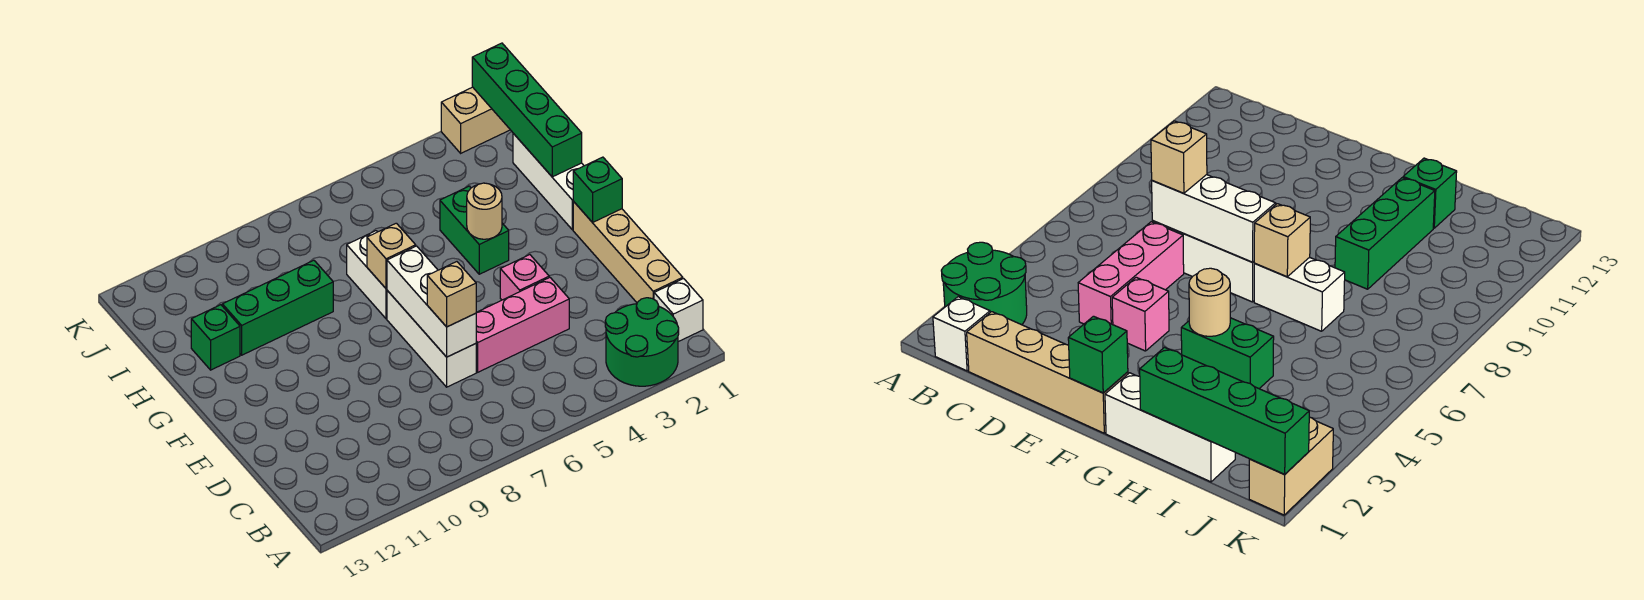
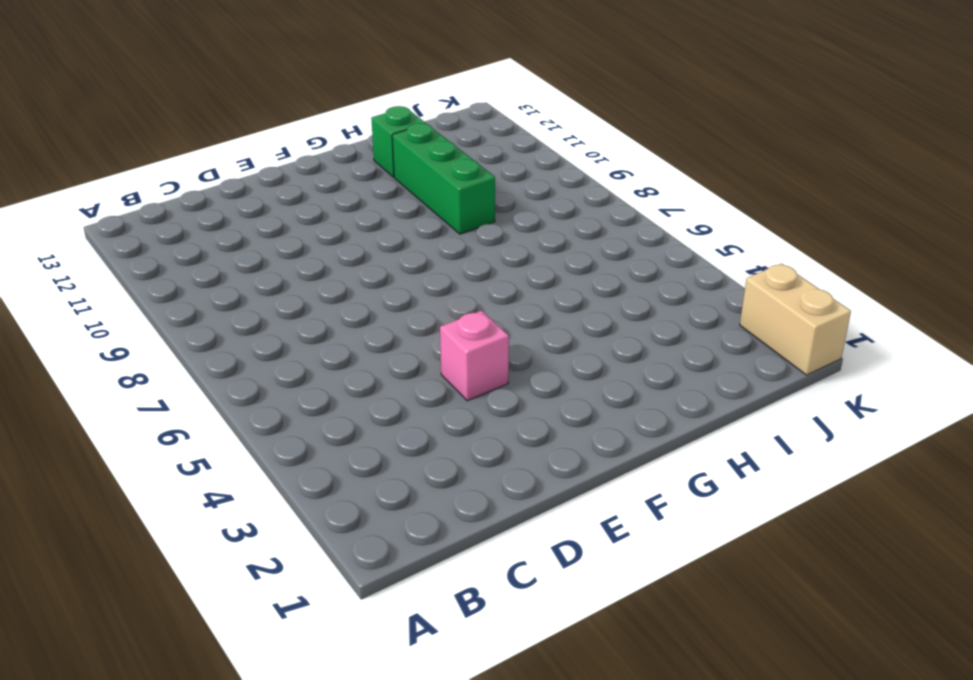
none -> green 2x2 round brick [605,298,679,386]
none -> white 1x1 brick [654,279,703,342]
none -> tan 1x4 brick [573,202,683,302]

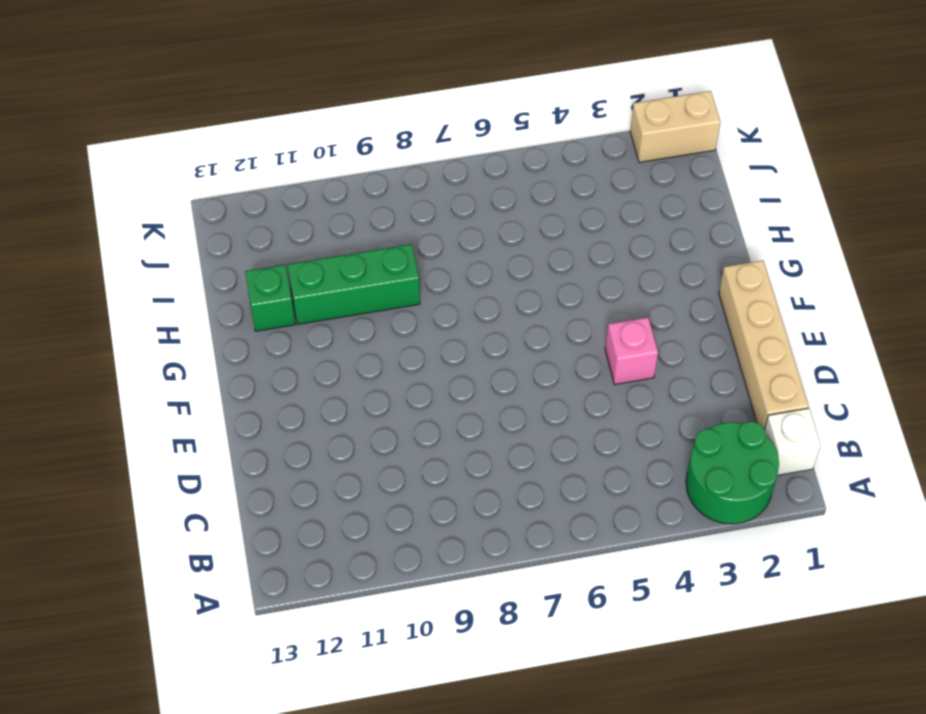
none -> pink 1x3 brick [476,277,569,372]
none -> white 1x3 brick [387,290,476,387]
none -> white 1x3 brick [513,133,584,230]

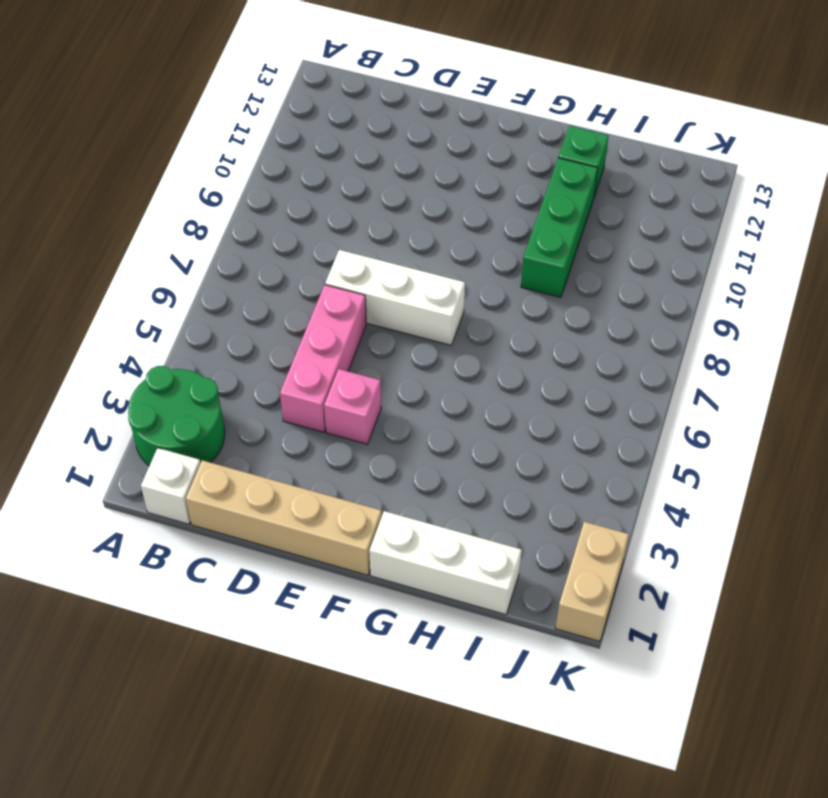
none -> green 1x2 brick [440,186,509,274]
none -> white 1x2 brick [347,231,387,319]
none -> white 1x3 brick [387,246,476,357]

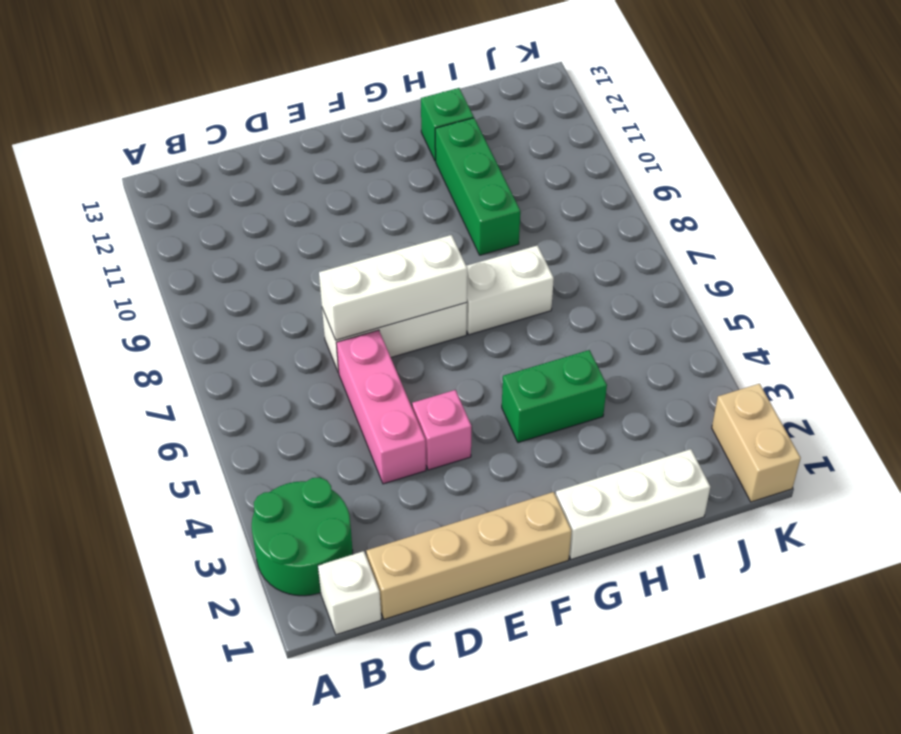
none -> green 1x1 brick [573,157,622,223]
none -> tan 1x1 round brick [467,183,502,239]
none -> tan 1x1 brick [367,223,416,289]

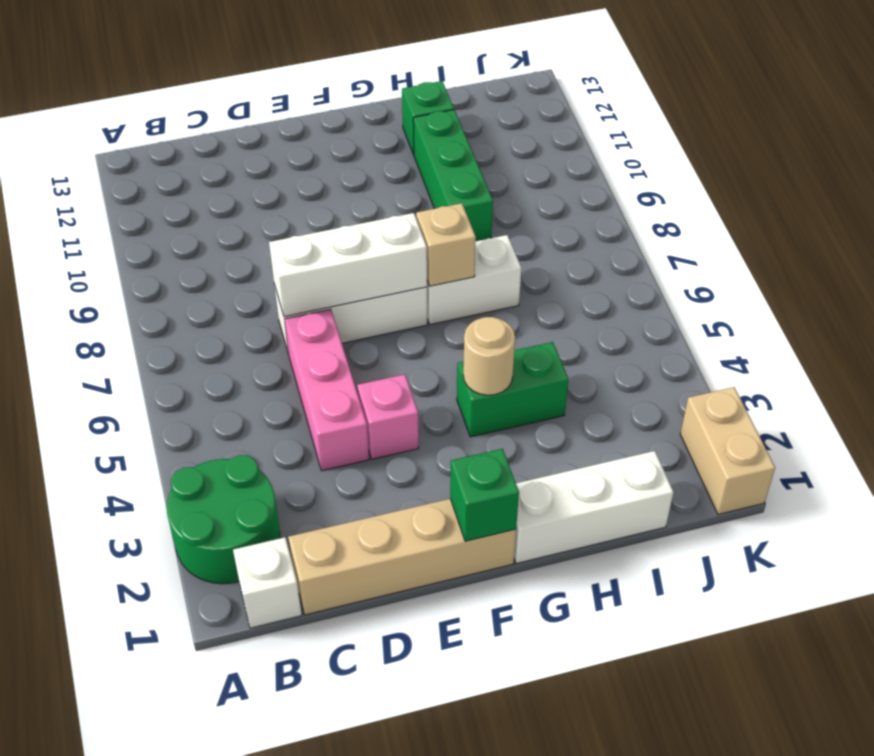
none -> green 1x4 brick [472,43,582,177]
none -> tan 1x1 brick [427,262,476,327]

